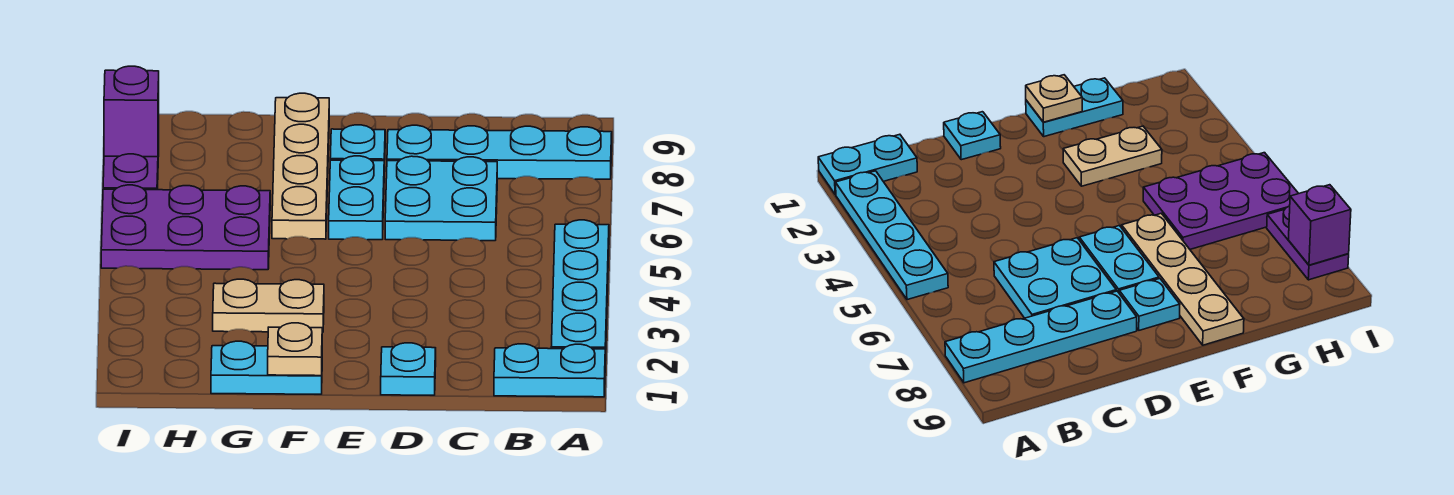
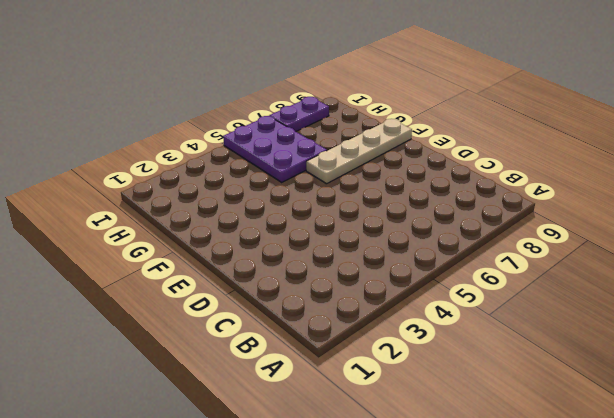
none -> cyan 1x2 plate [494,344,605,397]
none -> cyan 1x4 plate [551,220,609,361]
none -> cyan 1x4 plate [387,125,612,179]

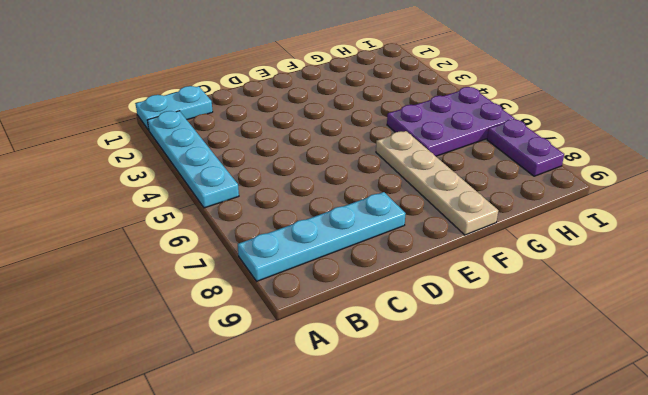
none -> cyan 2x2 plate [385,156,497,241]
none -> cyan 1x1 plate [381,343,436,395]
none -> cyan 1x2 plate [329,156,384,240]

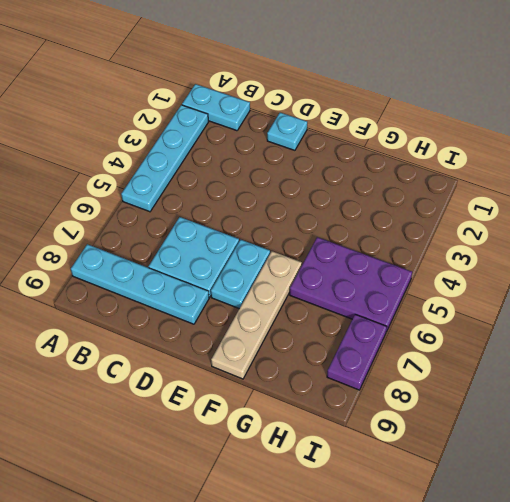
none -> cyan 1x1 plate [330,125,385,171]
none -> cyan 1x2 plate [211,341,322,394]
none -> tan 1x2 plate [213,279,324,332]

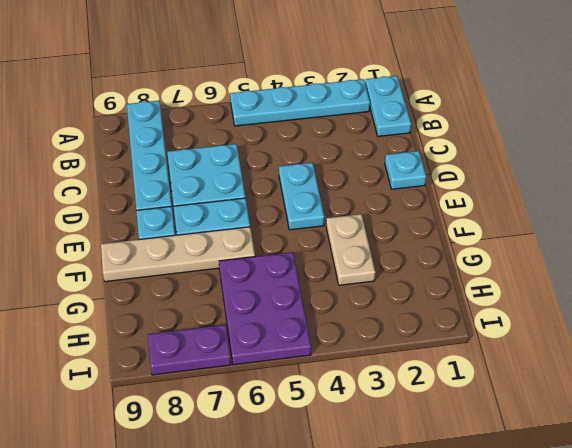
cyan 1x2 plate [279,163,324,230] -> cyan 1x2 plate moved to [211,341,322,394]
none -> tan 1x1 plate [268,323,322,376]
none -> purple 1x1 brick [104,66,159,157]

